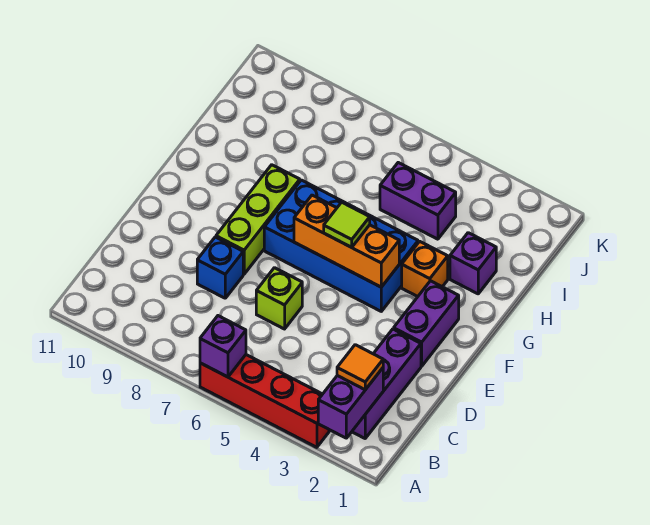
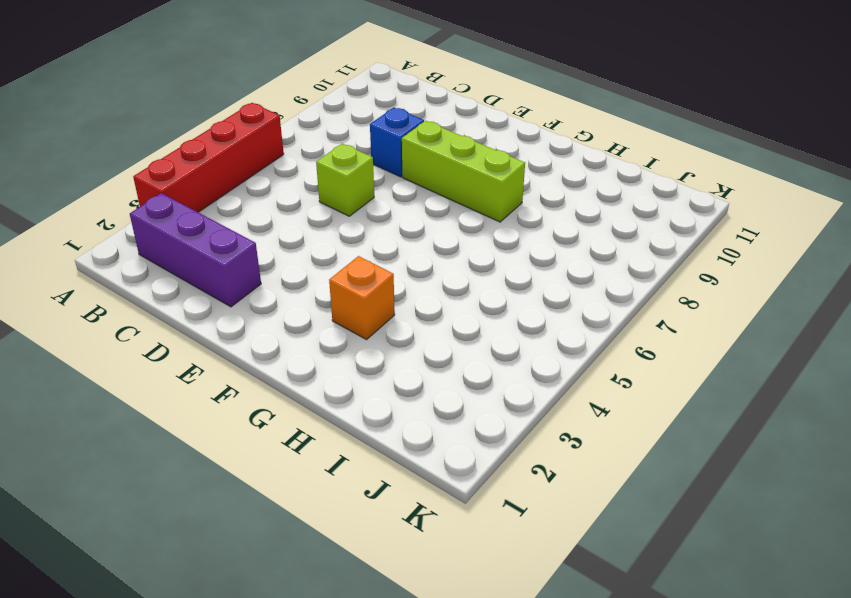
none -> purple 1x2 brick [394,281,459,366]
none -> blue 2x4 brick [264,180,418,311]
none -> purple 1x1 brick [450,233,496,294]

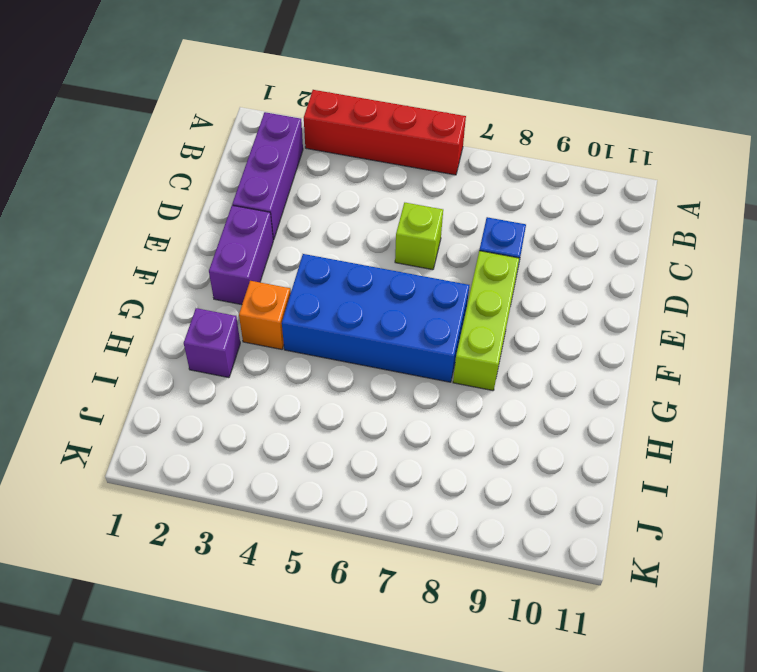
none -> purple 1x2 brick [380,163,456,239]
none -> purple 1x2 brick [318,368,383,438]
none -> purple 1x1 brick [200,316,246,377]

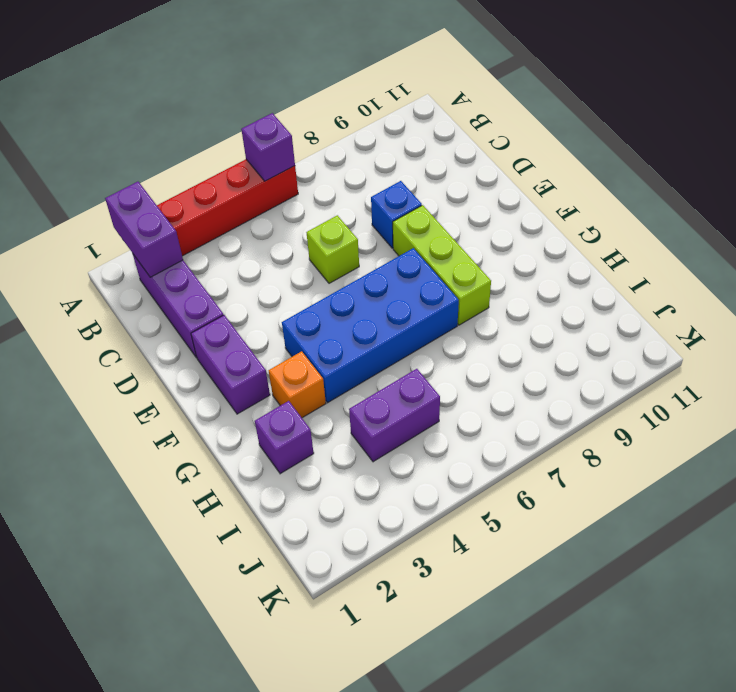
none -> orange 1x3 brick [294,195,399,287]
none -> orange 1x1 tile [337,345,383,390]
none -> lime 1x1 tile [324,202,370,247]

